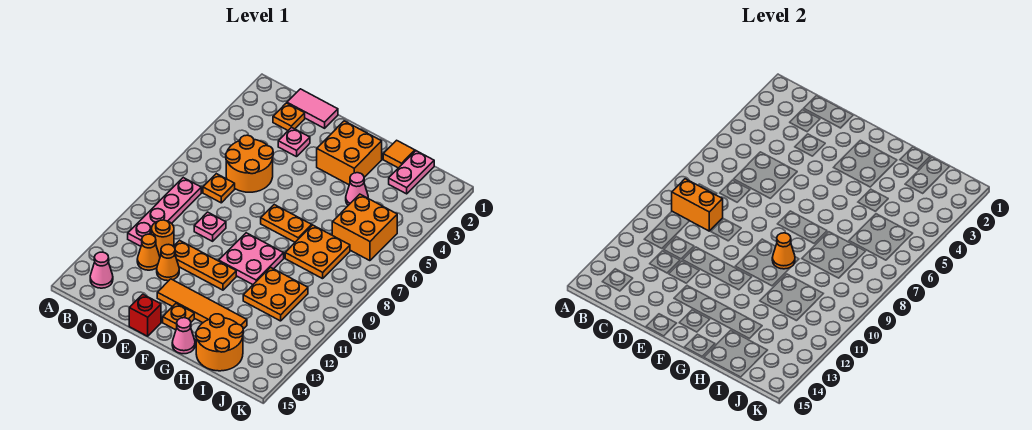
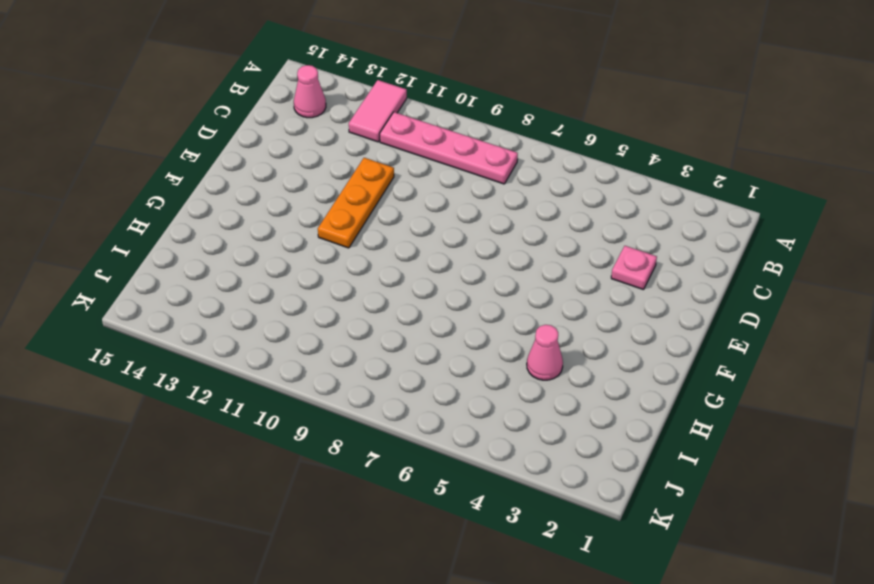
pink 1x2 tile [349,80,407,142] -> pink 1x2 tile moved to [287,89,338,128]
none -> orange 1x1 plate [273,103,305,130]
none -> orange 2x2 round brick [226,135,273,192]
none -> orange 1x1 plate [203,174,235,203]

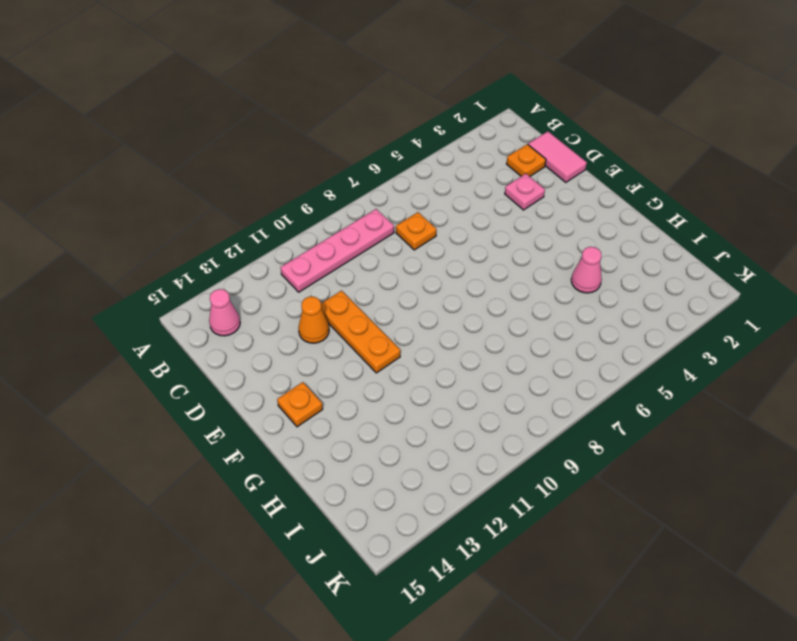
none -> orange 2x2 round brick [226,135,273,192]
none -> orange 1x1 round brick [151,220,174,256]
none -> orange 1x1 cone [137,234,160,270]

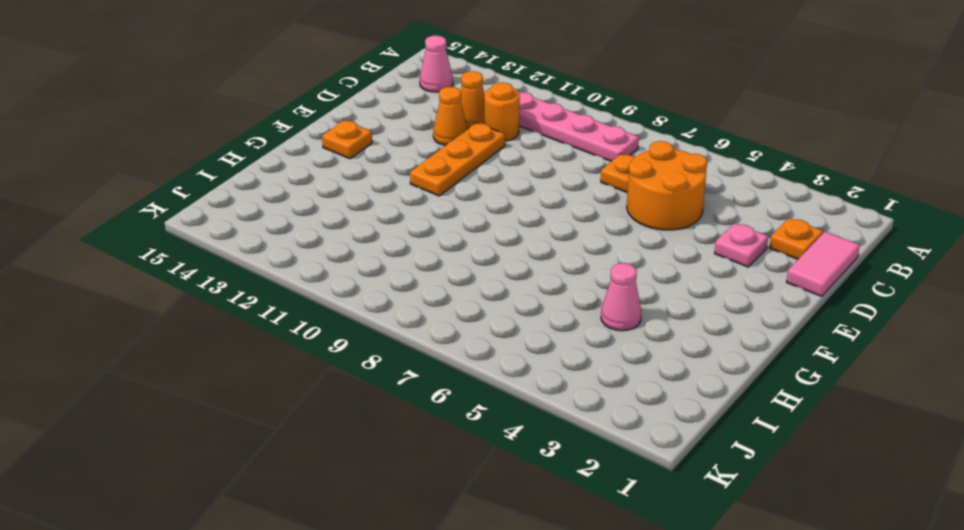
none -> pink 1x1 plate [194,212,226,241]
none -> orange 1x4 tile [157,279,247,329]
none -> red 1x1 brick [129,294,161,336]

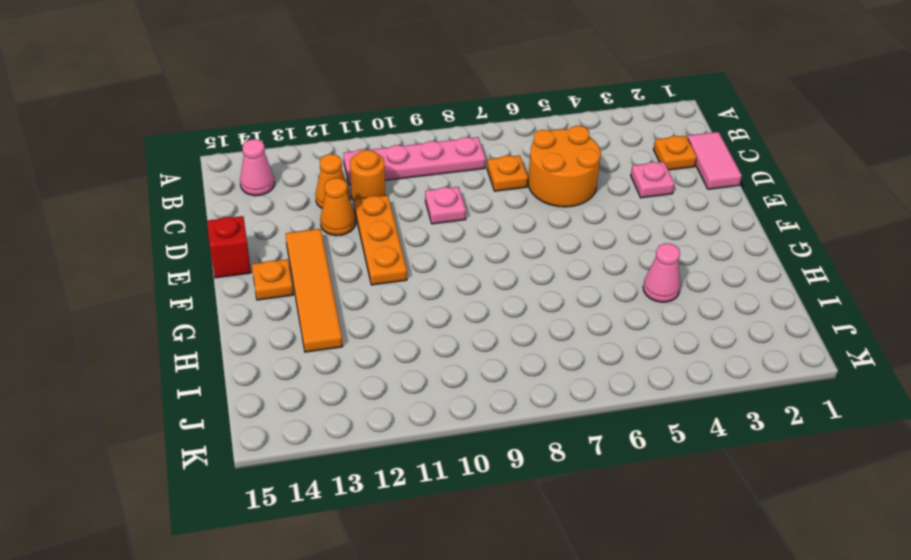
none -> orange 2x2 brick [317,121,382,185]
none -> orange 1x2 plate [261,205,312,242]
none -> pink 2x2 plate [219,233,284,285]

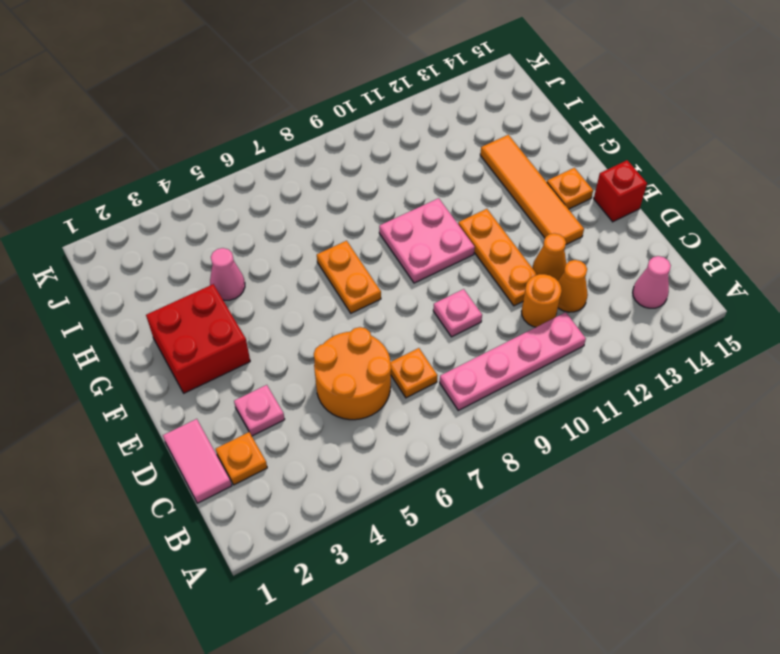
red 2x2 brick [146,284,250,393] -> orange 2x2 brick [317,121,382,185]
none -> pink 1x1 cone [172,318,195,354]
none -> orange 1x1 tile [383,140,415,168]
none -> orange 2x2 plate [285,225,350,279]

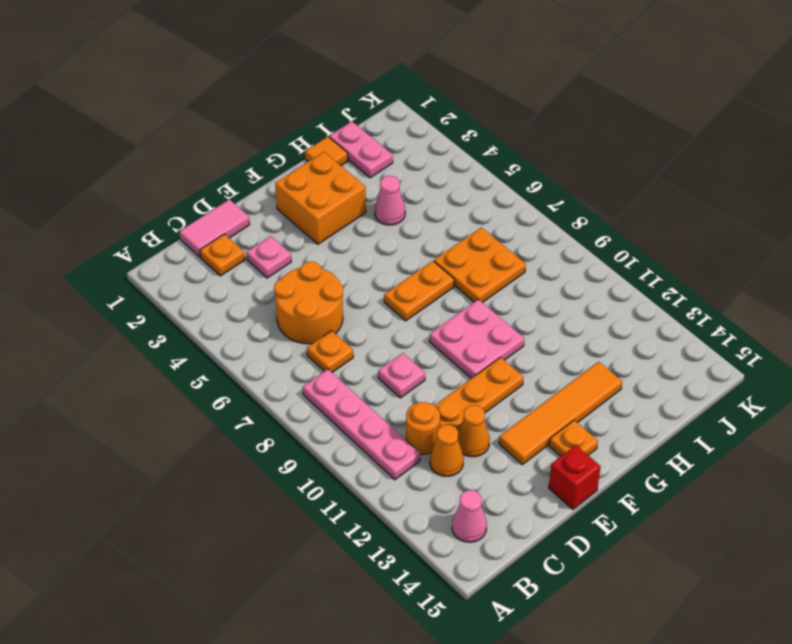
none -> pink 1x1 cone [172,318,195,354]
none -> orange 2x2 plate [243,267,308,321]
none -> orange 2x2 round brick [196,314,243,371]

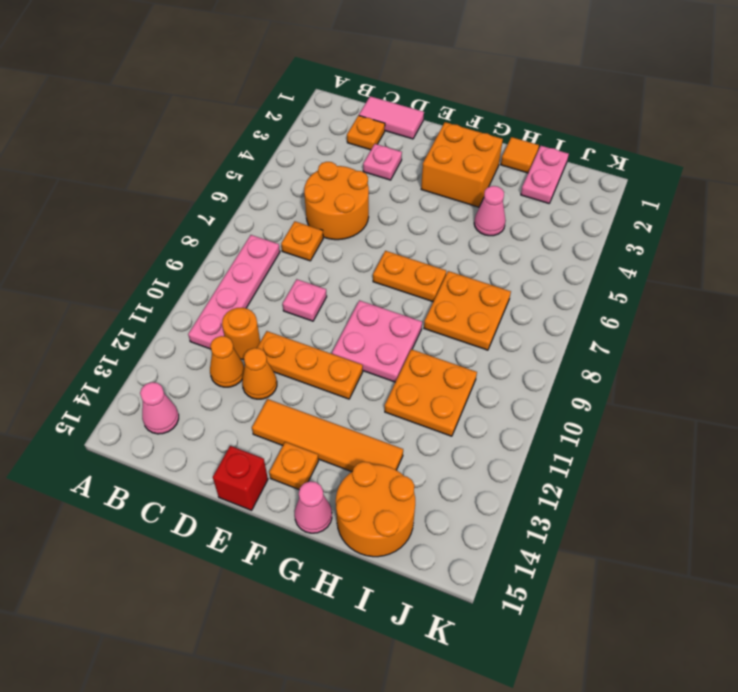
none -> orange 2x2 brick [332,194,397,261]
none -> orange 1x2 brick [672,179,723,231]
none -> orange 1x1 cone [772,233,795,269]

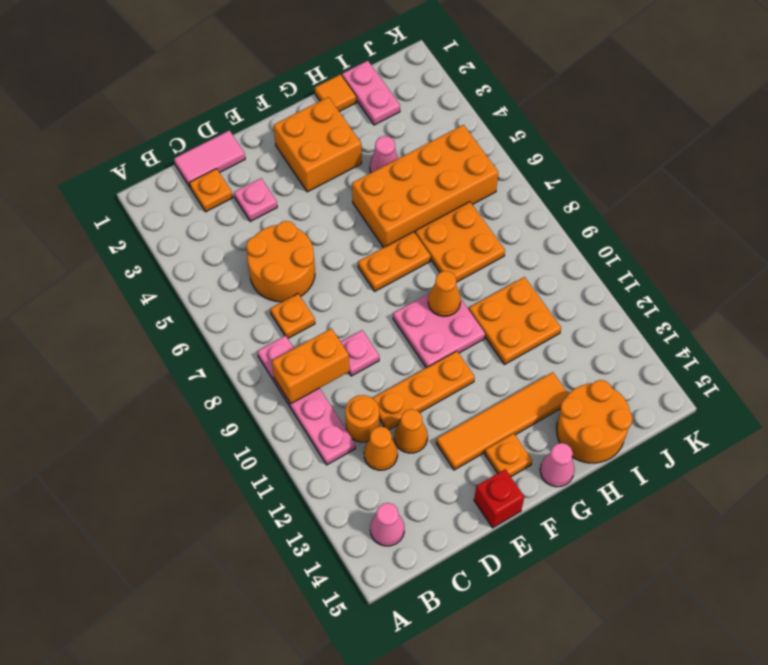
orange 2x4 brick [352,125,498,248] -> orange 2x2 brick [332,194,397,261]

